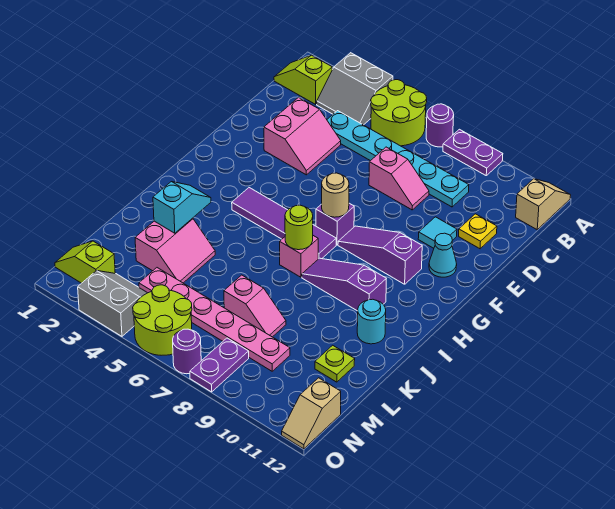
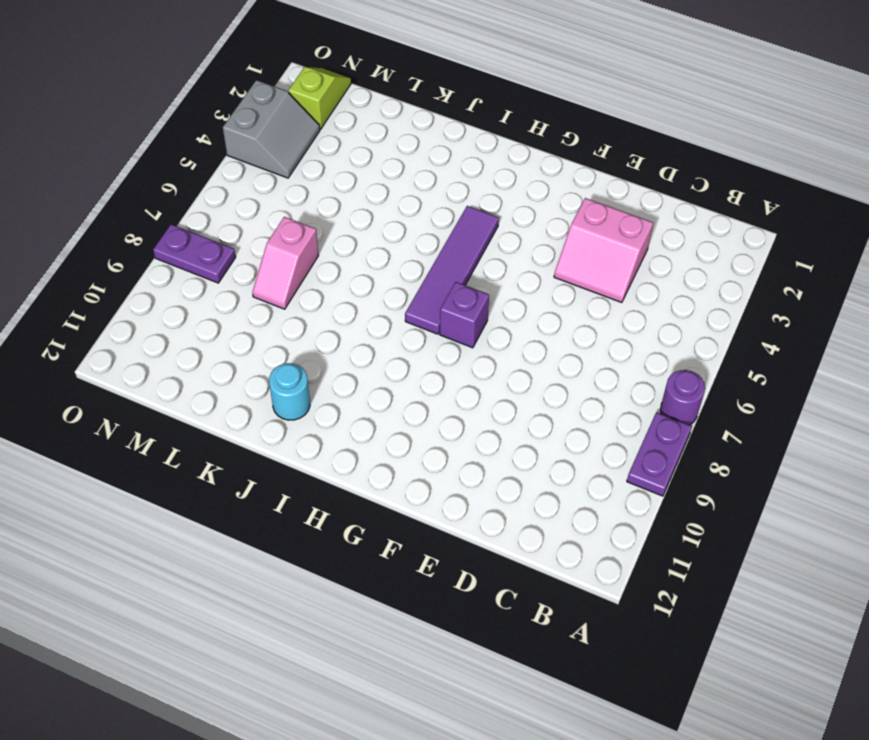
none -> grey 2x2 slope [317,53,393,125]
none -> lime 2x2 round brick [371,80,427,146]
none -> tan 1x2 slope [516,179,571,230]
none -> lime 1x2 slope [274,55,332,104]

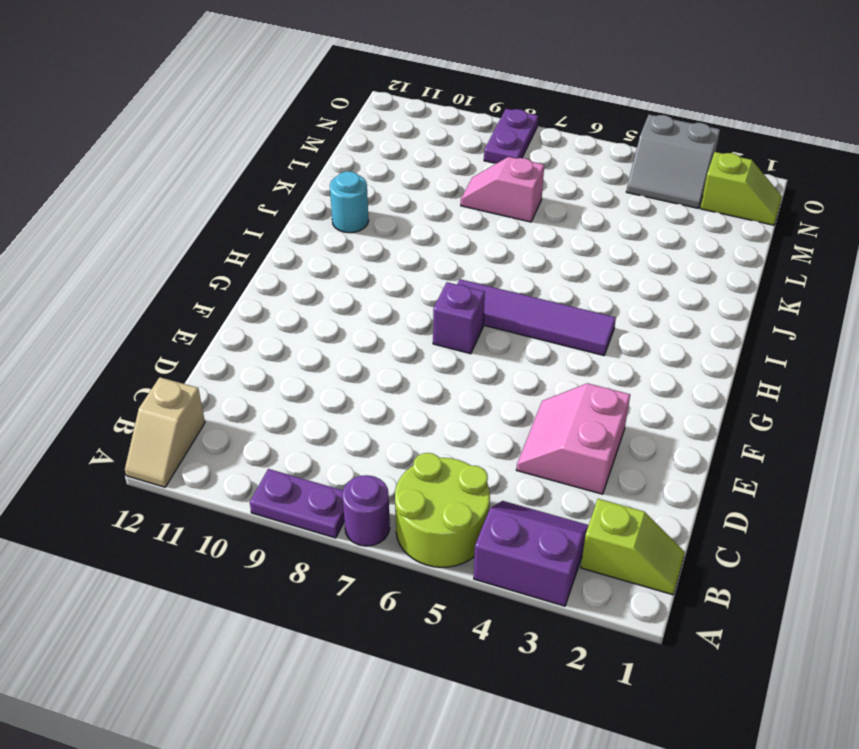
purple 2x2 slope [474,501,589,606] -> grey 2x2 slope [317,53,393,125]
none -> cyan 1x6 plate [327,111,469,207]
none -> pink 1x2 slope [369,147,429,210]
none -> yellow 1x1 plate [459,214,497,249]
none -> cyan 1x1 tile [418,217,457,248]

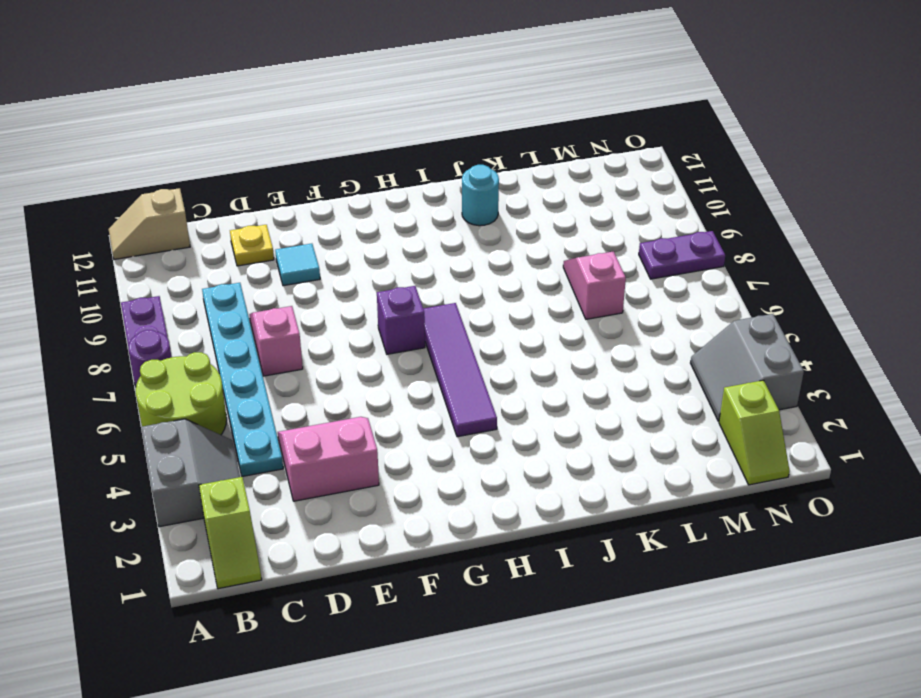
none -> cyan 1x1 cone [429,233,457,277]
none -> purple 1x3 slope [338,226,422,284]
none -> pink 1x1 brick [280,236,318,277]
none -> purple 1x3 slope [302,258,386,311]

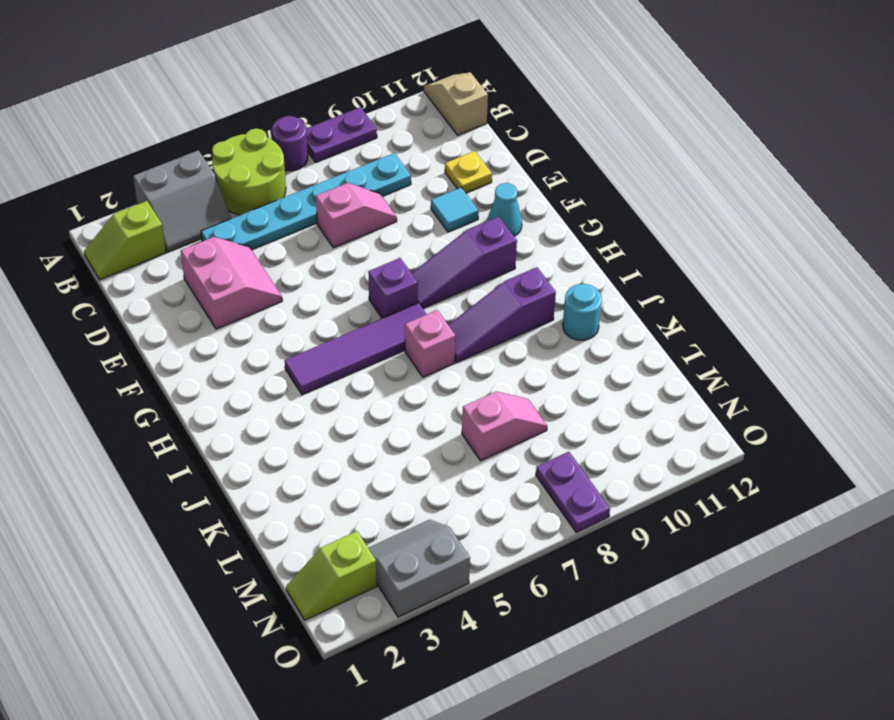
none -> pink 2x2 slope [135,218,215,283]
none -> lime 1x1 plate [315,345,355,382]
none -> pink 1x6 plate [139,268,290,371]
none -> lime 2x2 round brick [133,285,192,355]

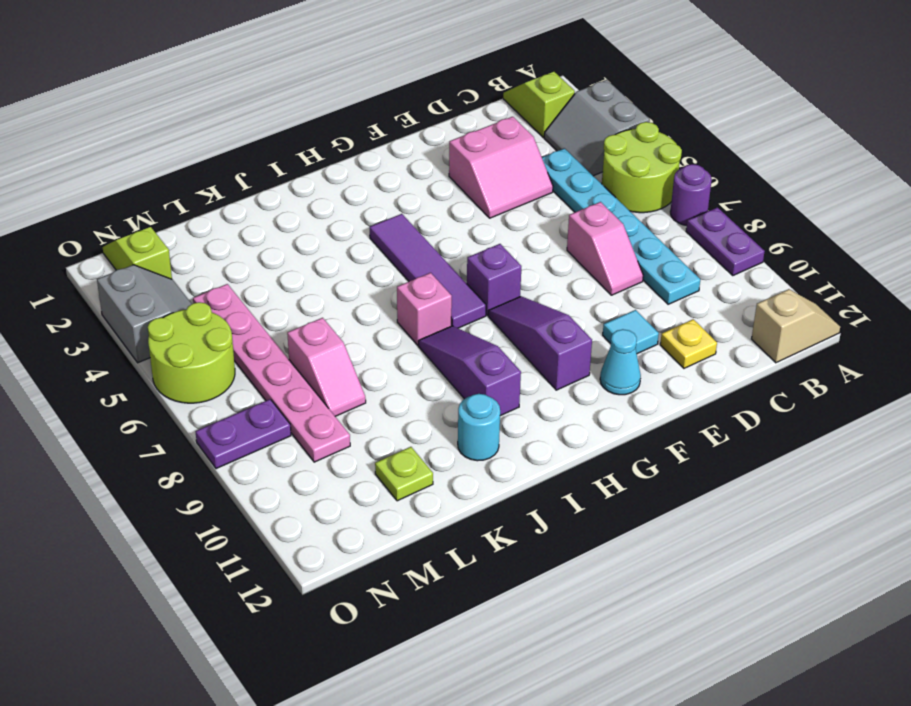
none -> pink 2x2 slope [135,218,215,283]
none -> tan 1x2 slope [282,378,341,449]
none -> purple 1x1 round brick [173,329,201,374]
none -> tan 1x1 round brick [322,173,349,217]

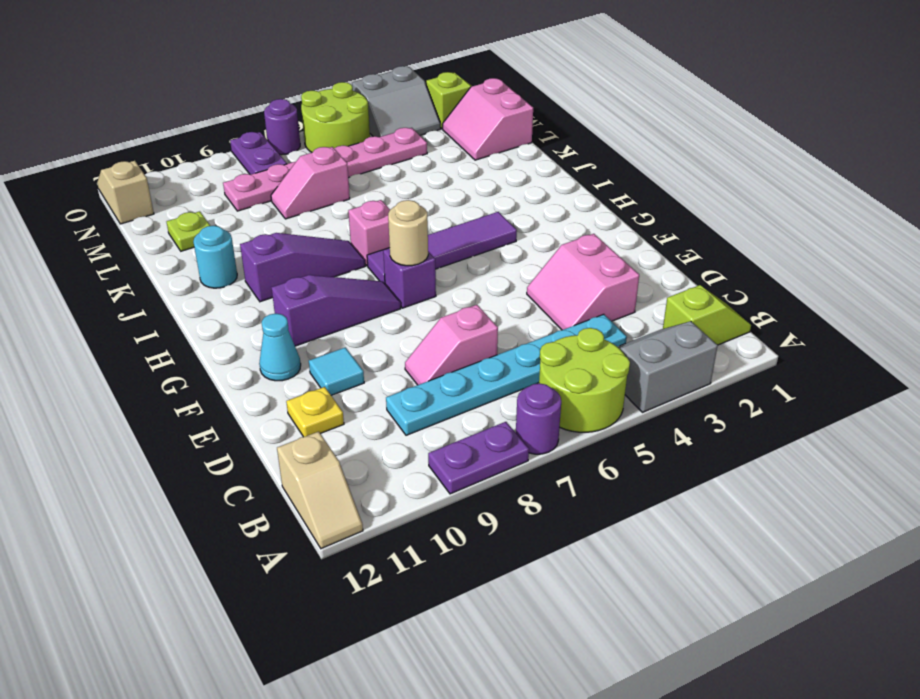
pink 2x2 slope [443,78,533,160] -> pink 2x2 slope moved to [135,218,215,283]
none -> lime 1x1 round brick [285,205,313,250]
none -> cyan 1x2 slope [153,182,211,233]

